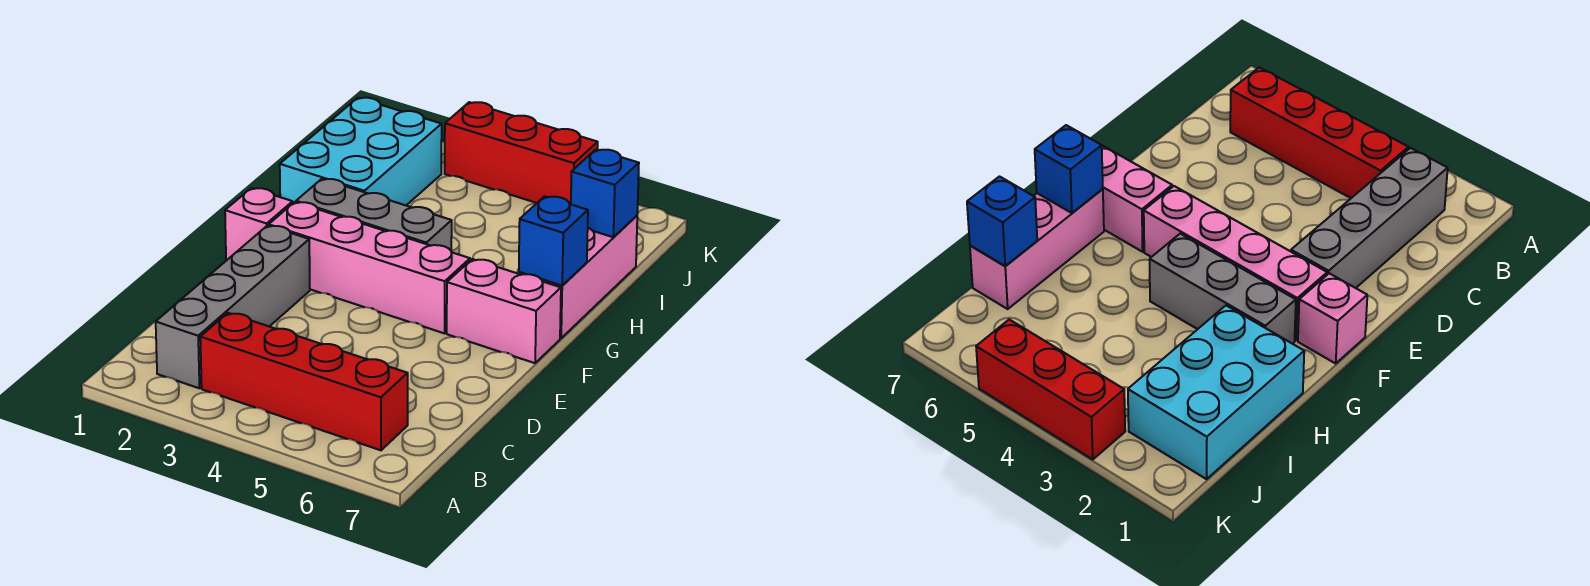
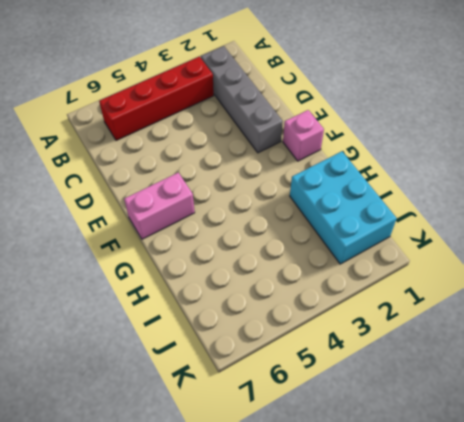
none -> pink 1x4 brick [269,202,470,333]
none -> grey 1x3 brick [296,179,452,250]

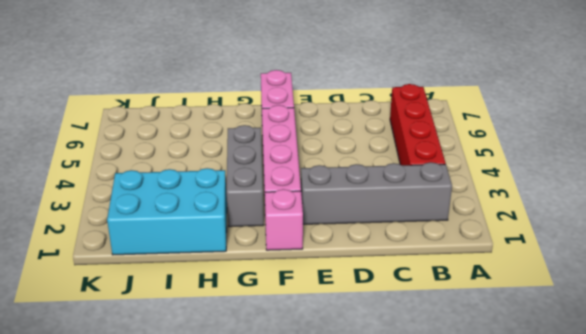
none -> pink 1x3 brick [519,216,637,338]
none -> red 1x3 brick [445,102,598,204]

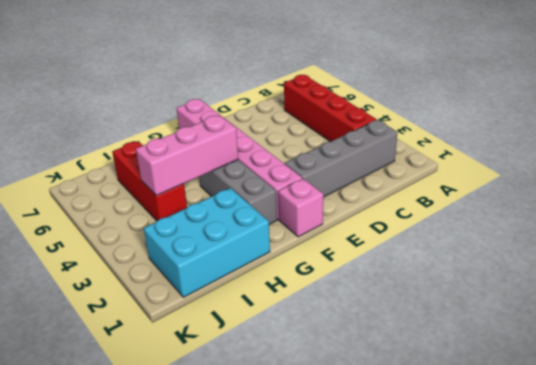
pink 1x3 brick [136,115,238,195] -> pink 1x3 brick moved to [519,216,637,338]
red 1x3 brick [112,141,187,221] -> red 1x3 brick moved to [445,102,598,204]
none -> blue 1x1 brick [519,196,588,285]
none -> blue 1x1 brick [571,150,639,237]

